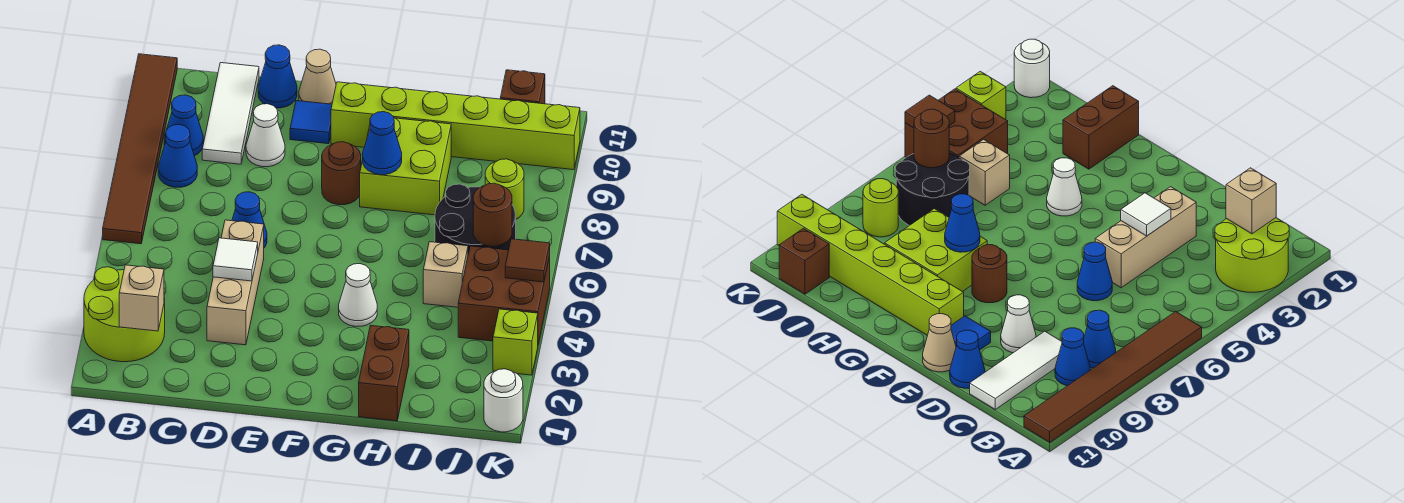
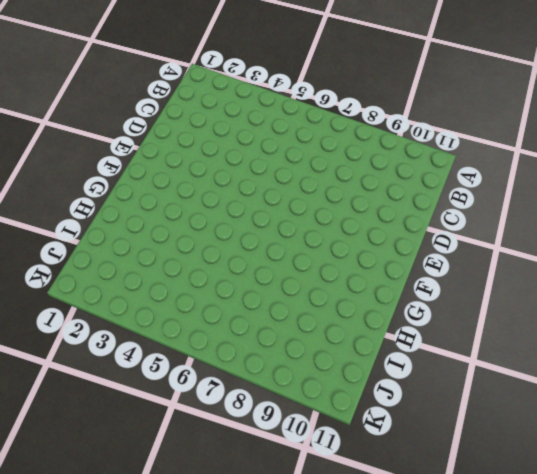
none -> lime 2x2 round brick [84,267,165,362]
none -> brown 1x6 tile [103,54,177,244]
none -> blue 1x1 cone [158,124,197,187]

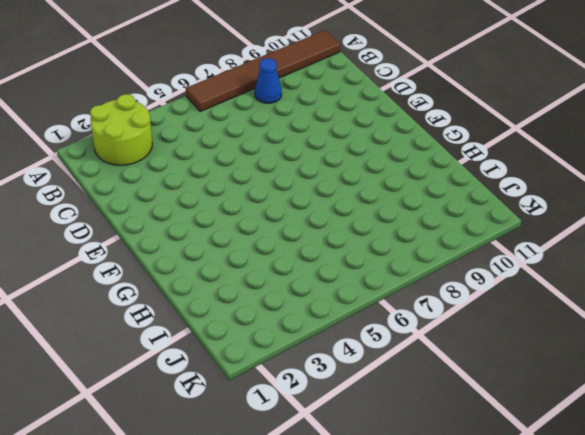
none -> blue 1x1 cone [164,95,203,156]
none -> white 1x3 tile [202,63,259,164]
none -> tan 1x3 brick [207,220,264,345]

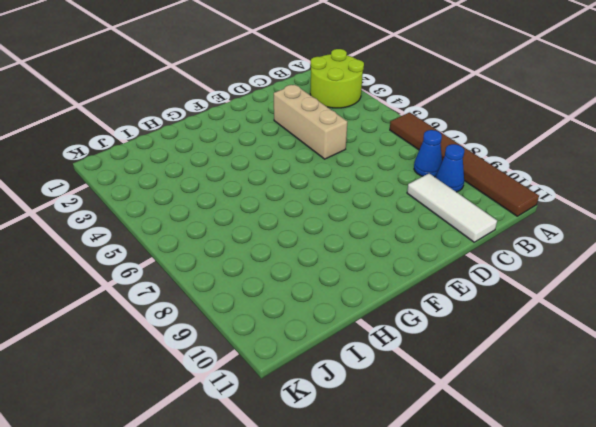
none -> blue 1x1 cone [232,192,267,248]
none -> white 1x1 cone [246,104,285,167]
none -> blue 1x1 cone [258,45,297,108]

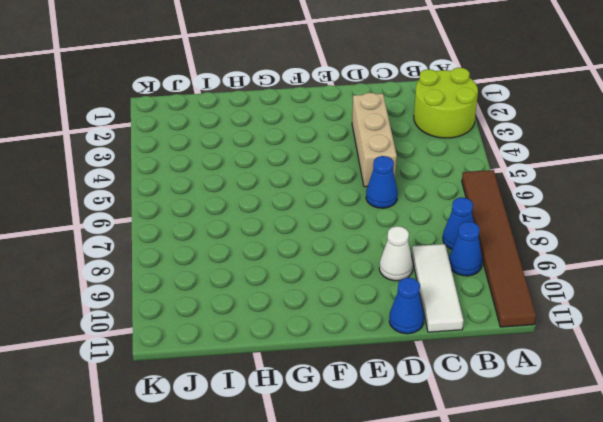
none -> blue 1x1 tile [290,101,332,144]
none -> tan 1x1 cone [299,49,336,104]
none -> brown 1x1 round brick [322,142,361,205]

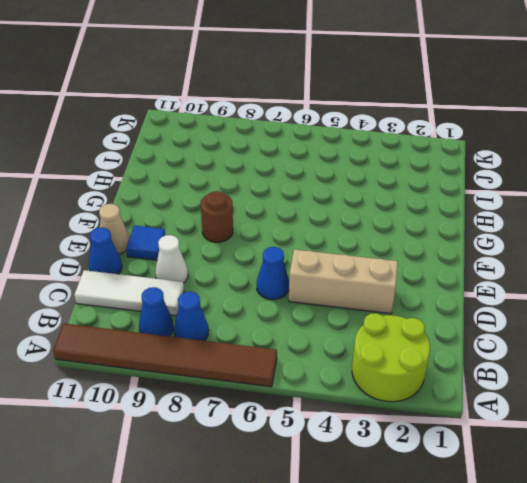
none -> lime 1x6 brick [331,82,580,170]
none -> white 1x1 cone [339,264,377,327]
none -> lime 2x2 brick [360,118,451,215]

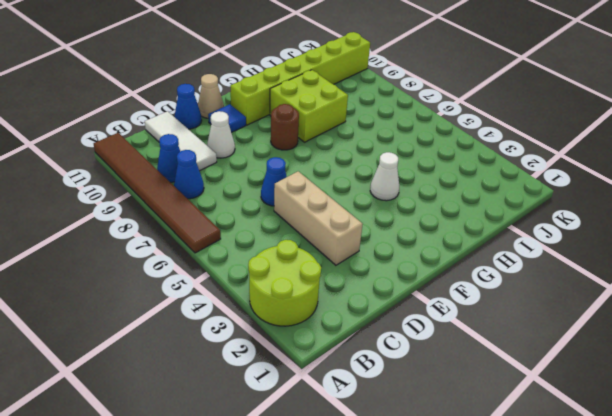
none -> brown 1x2 brick [359,326,409,421]
none -> tan 1x1 brick [423,242,468,307]
none -> black 2x2 round brick [435,184,516,254]

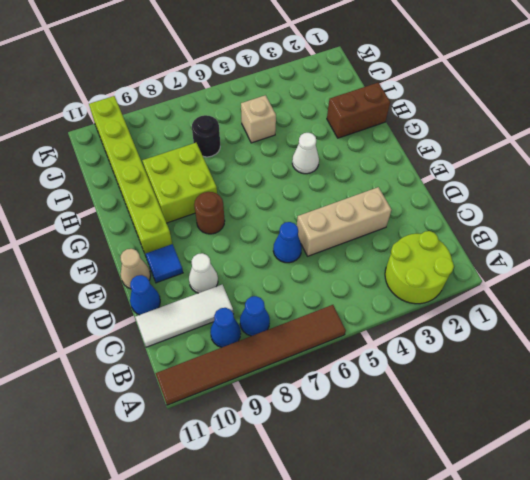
black 1x1 round brick [192,115,220,157] -> black 2x2 round brick [435,184,516,254]
none -> brown 2x2 brick [458,246,550,344]
none -> lime 1x1 round brick [485,159,524,219]
none -> brown 1x1 brick [500,70,545,104]

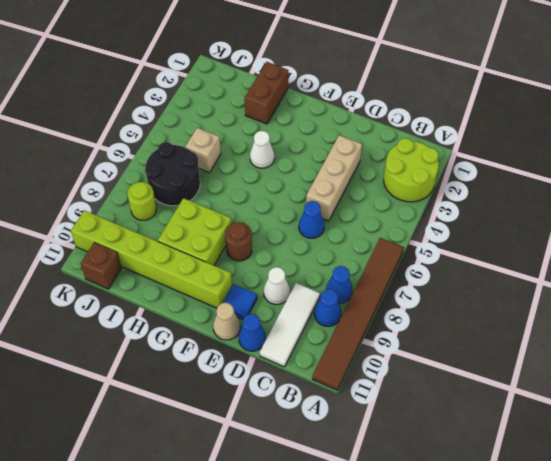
none -> brown 2x2 brick [458,246,550,344]
none -> white 1x1 round brick [484,369,523,432]
none -> lime 1x1 brick [493,309,538,375]

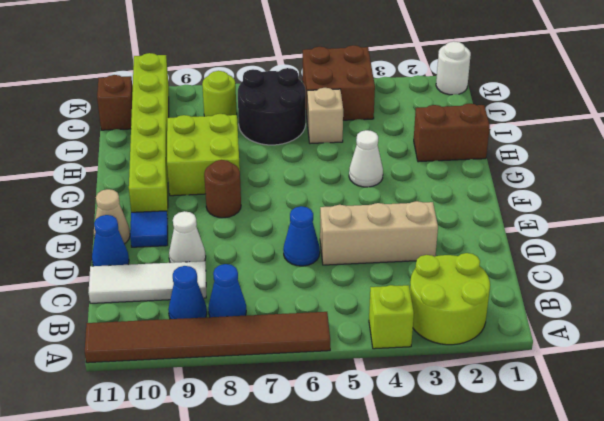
lime 1x1 brick [369,285,414,349] -> lime 1x1 brick moved to [493,309,538,375]
none -> tan 1x1 brick [119,265,164,331]
none -> white 1x1 tile [213,238,258,281]
none -> blue 1x1 cone [363,112,402,175]

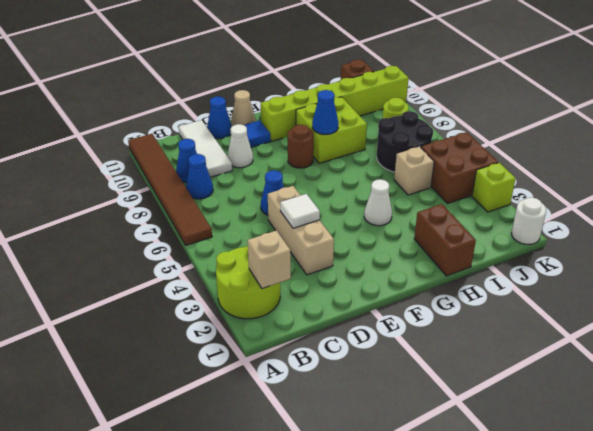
none -> brown 1x1 round brick [473,183,512,246]
none -> brown 1x1 tile [505,239,550,282]

